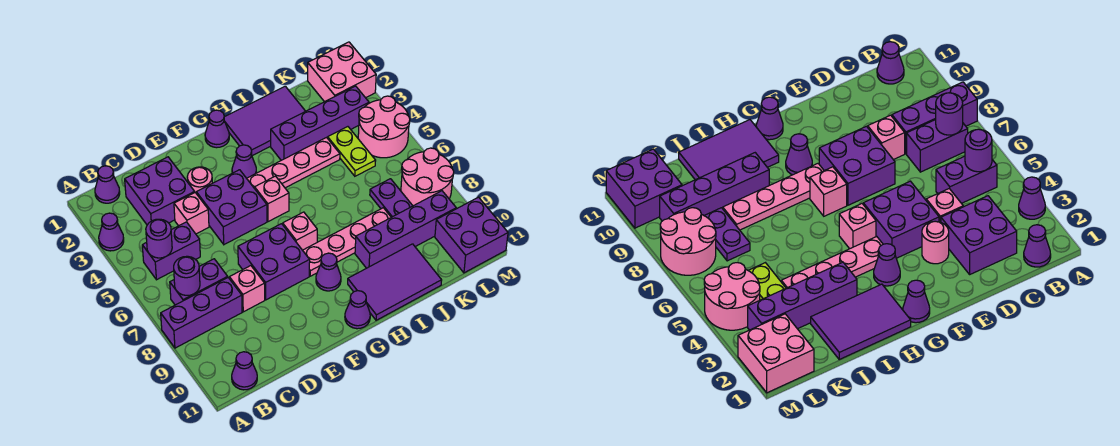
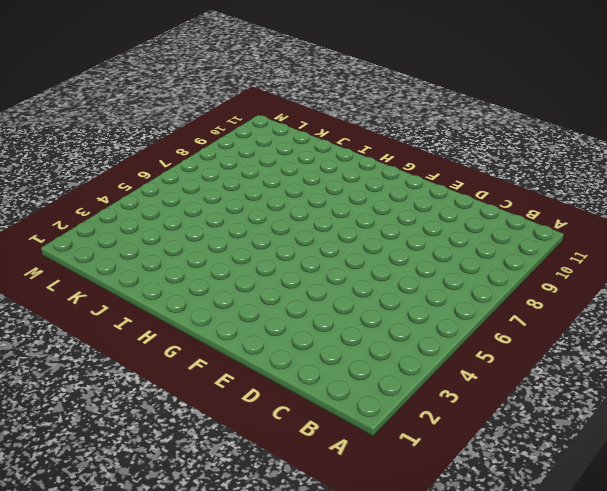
none -> purple 1x1 cone [99,213,124,251]
none -> purple 1x3 brick [161,278,242,348]
none -> purple 1x1 cone [95,166,120,203]
none -> purple 1x2 brick [142,222,200,280]

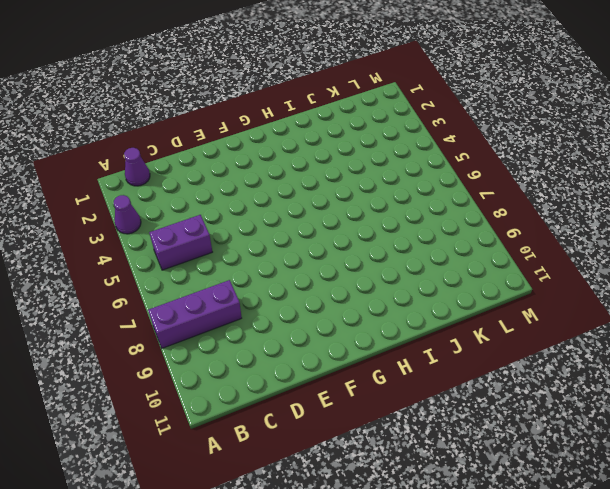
none -> purple 1x2 brick [170,259,228,305]
none -> purple 1x1 cone [232,352,257,390]
none -> purple 2x2 brick [125,157,195,225]
none -> pink 1x1 brick [174,193,209,234]

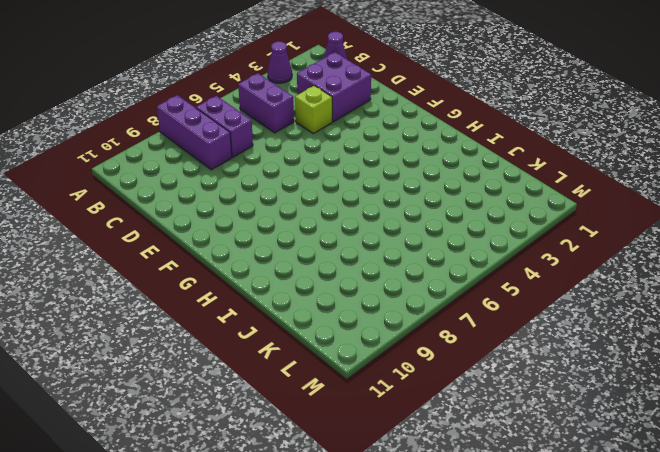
lime 1x1 brick [295,86,332,134] -> pink 1x1 brick [174,193,209,234]
none -> purple 1x1 cone [232,352,257,390]
none -> pink 1x1 brick [229,266,265,312]
none -> pink 1x1 round brick [187,167,212,193]
none -> purple 2x2 brick [196,170,267,244]

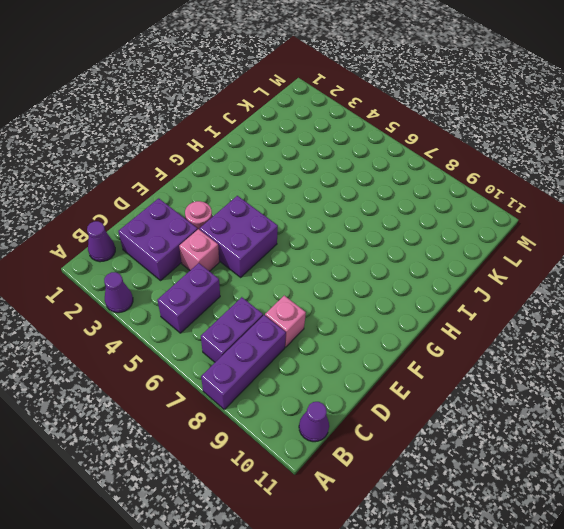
none -> purple 2x2 brick [238,224,310,300]
none -> purple 1x1 cone [205,110,229,148]
none -> purple 1x1 cone [232,145,257,178]
none -> pink 1x4 plate [247,138,340,189]

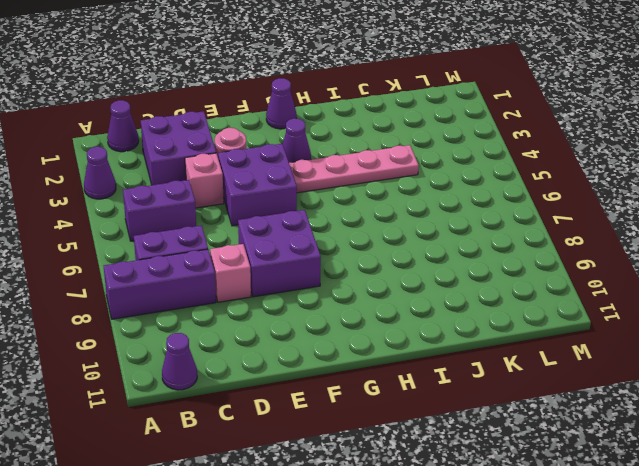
none -> pink 1x1 brick [255,176,289,222]
none -> pink 1x1 brick [283,212,317,250]
none -> pink 1x4 plate [303,208,391,276]
none -> purple 1x1 cone [316,253,341,291]

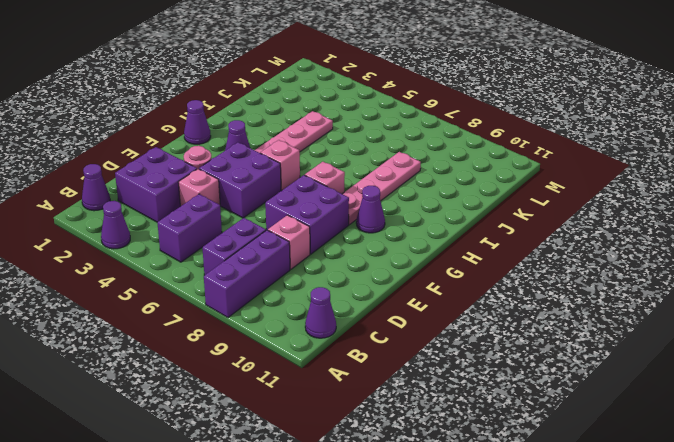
none -> purple 1x1 cone [345,291,370,329]
none -> purple 2x3 tile [224,86,305,156]
none -> purple 2x3 tile [348,244,442,320]
none -> purple 1x4 brick [271,86,369,160]

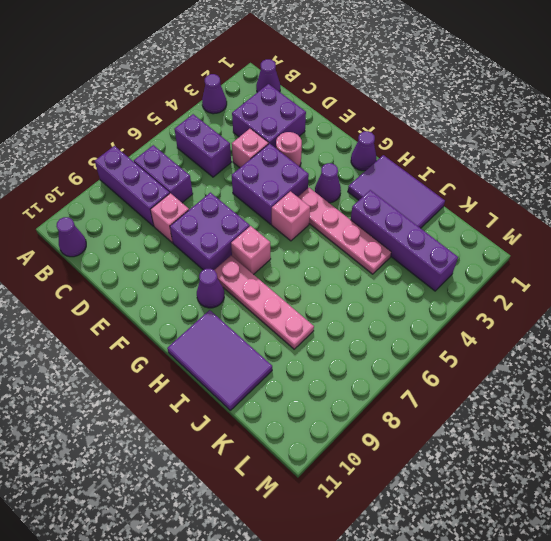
none -> purple 1x1 cone [345,291,370,329]
none -> purple 1x4 brick [355,191,456,268]
none -> lime 1x2 plate [328,127,376,176]
none -> purple 1x2 plate [370,179,413,217]

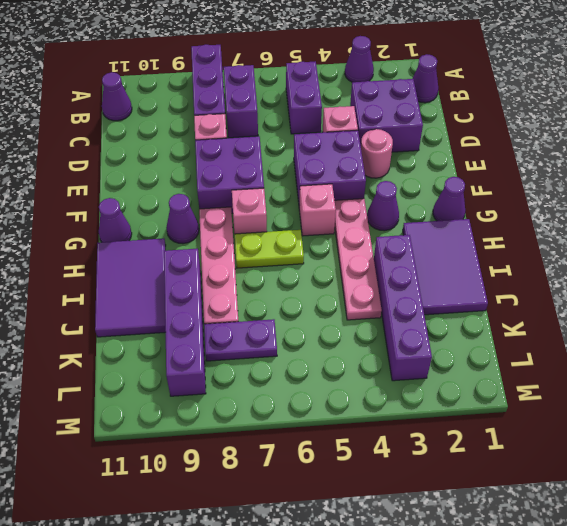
lime 1x2 plate [235,230,304,268] -> lime 1x2 plate moved to [328,127,376,176]
none -> pink 2x2 brick [308,42,376,102]
none -> pink 2x2 round brick [358,96,410,158]
none -> pink 2x2 round brick [401,148,454,206]
none -> purple 2x2 brick [435,197,508,273]

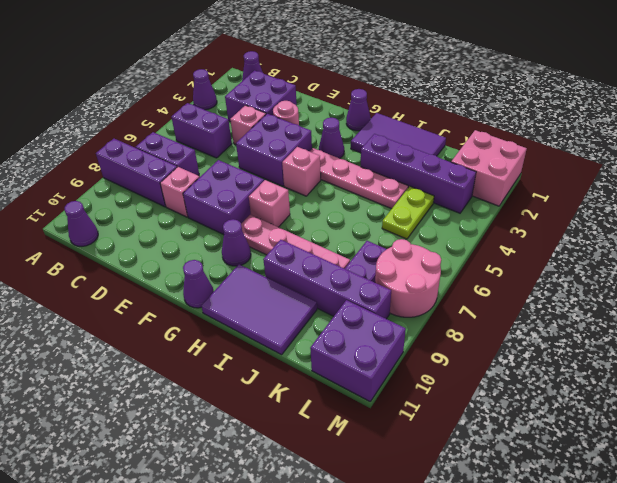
none -> pink 2x2 round brick [358,96,410,158]
none -> purple 1x1 round brick [146,219,172,258]
none -> purple 1x1 round brick [174,256,200,295]

